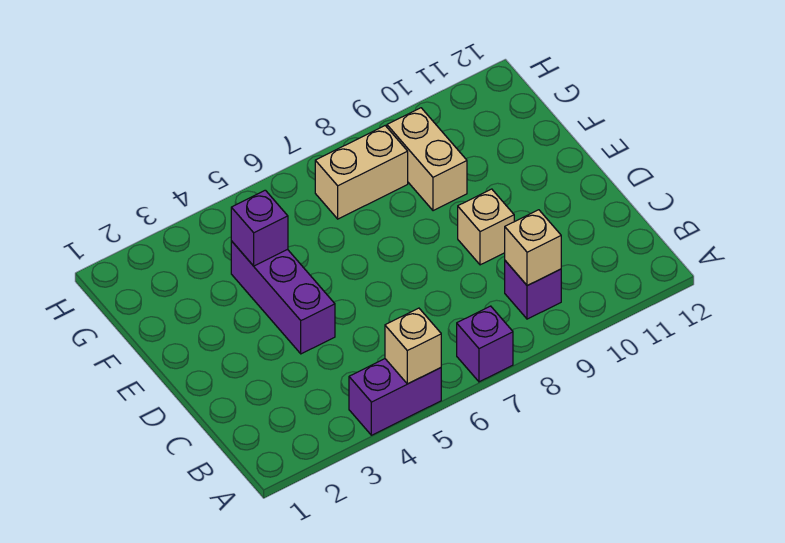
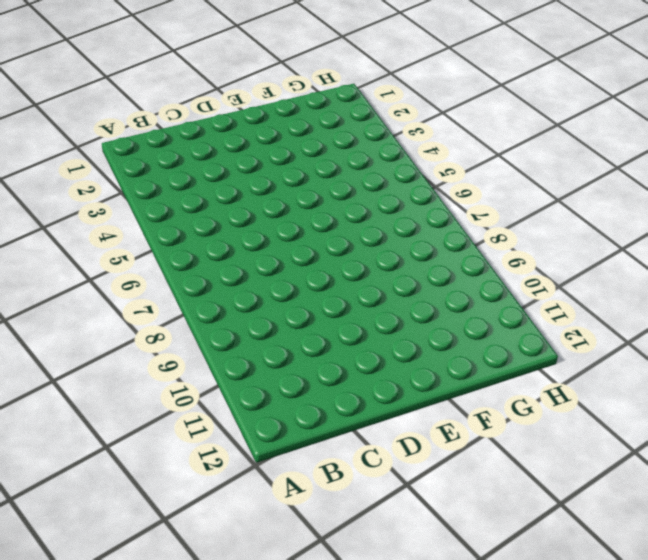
none -> purple 1x2 brick [349,359,441,435]
none -> purple 1x1 brick [457,306,513,382]

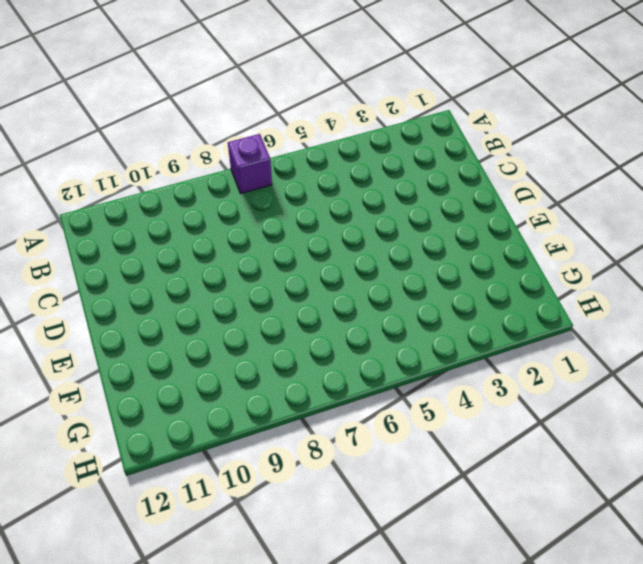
none -> purple 1x2 brick [349,359,441,435]
none -> purple 1x1 brick [505,261,561,319]

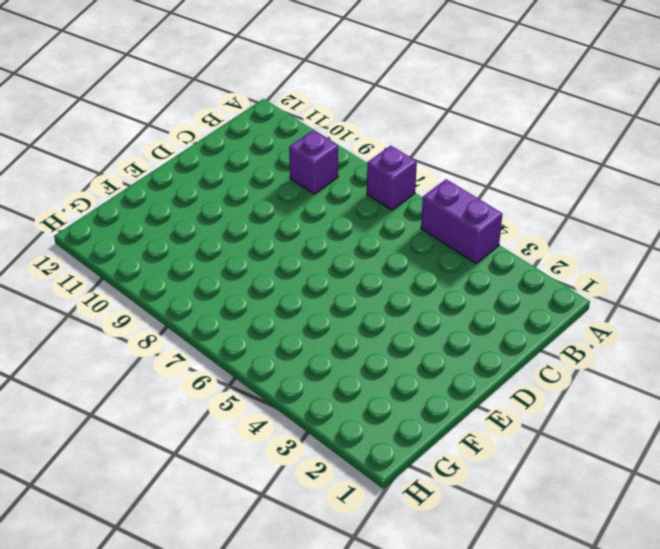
none -> purple 1x3 brick [231,241,335,354]
none -> tan 1x1 brick [458,189,514,265]

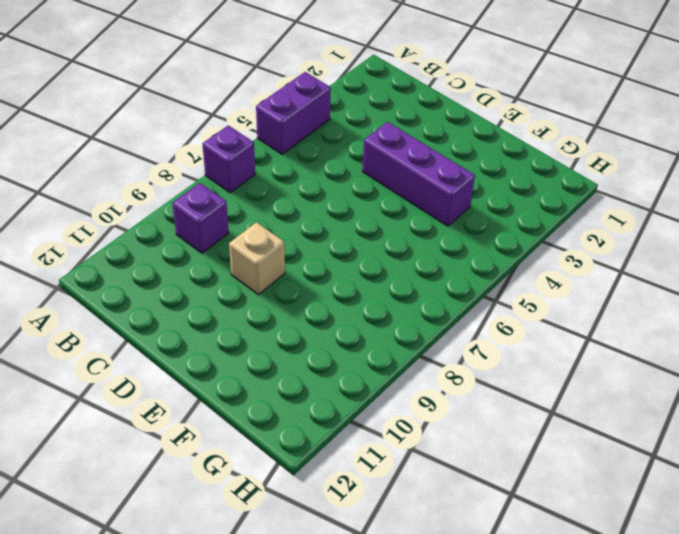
none -> tan 1x2 brick [387,108,467,211]
none -> tan 1x2 brick [315,126,408,219]

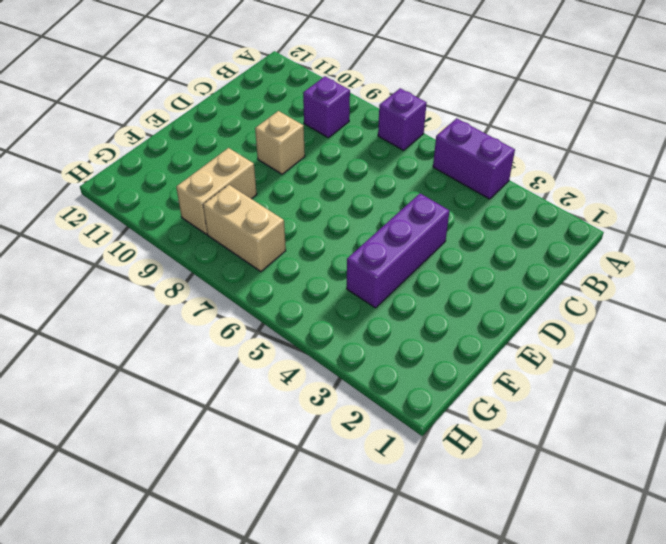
none -> tan 1x1 brick [385,308,441,384]
none -> tan 1x1 brick [505,210,561,286]

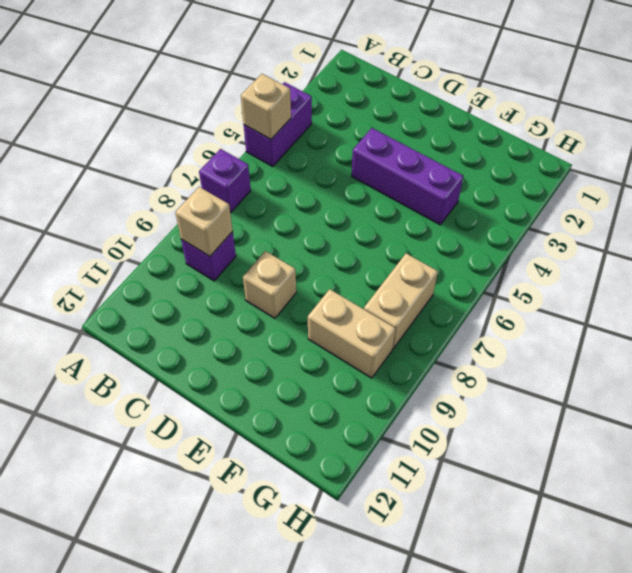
none -> purple 1x1 brick [231,190,288,266]

